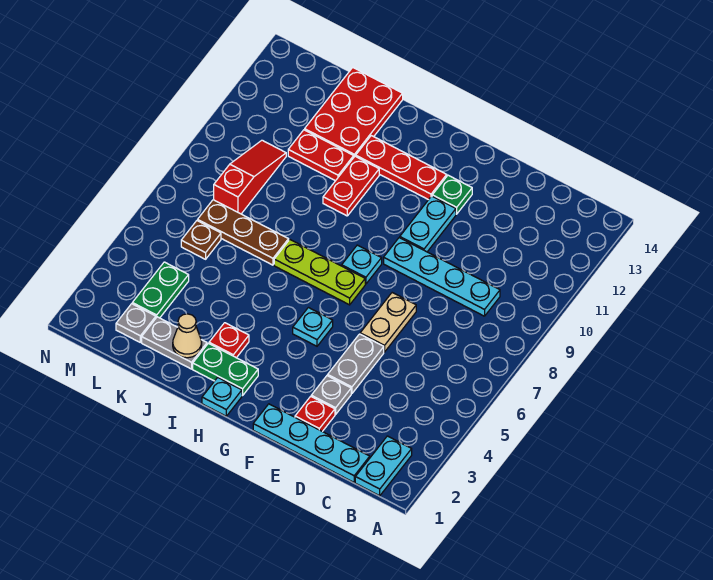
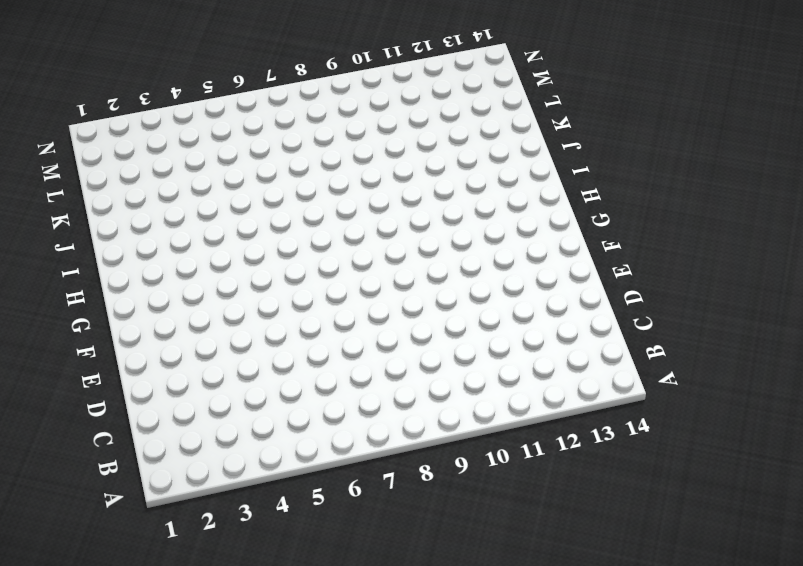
none -> cyan 1x2 plate [355,436,412,496]
none -> cyan 1x4 plate [253,404,370,482]
none -> cyan 1x4 plate [384,238,500,316]

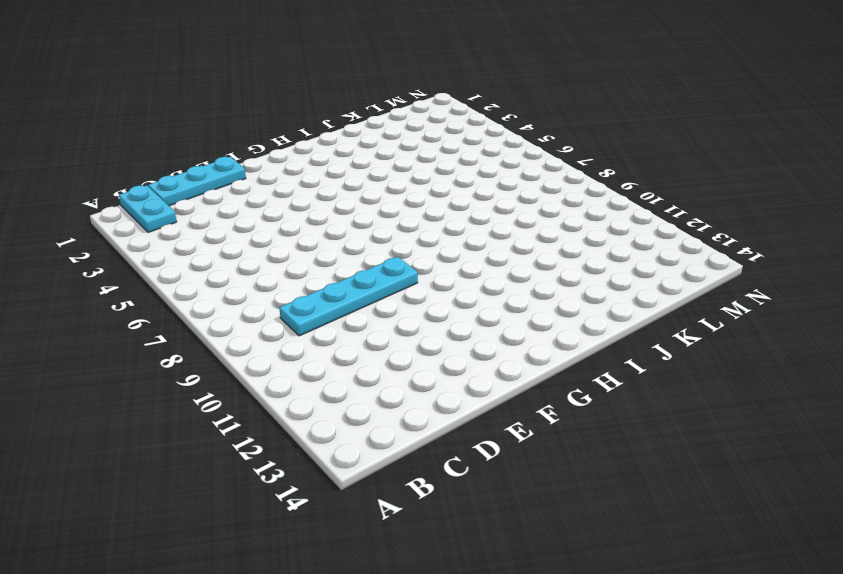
cyan 1x3 plate [148,157,246,206] -> cyan 1x4 plate [253,404,370,482]
none -> red 1x1 plate [295,396,335,431]
none -> grey 1x1 plate [311,376,351,414]
none -> grey 1x2 plate [328,334,384,394]

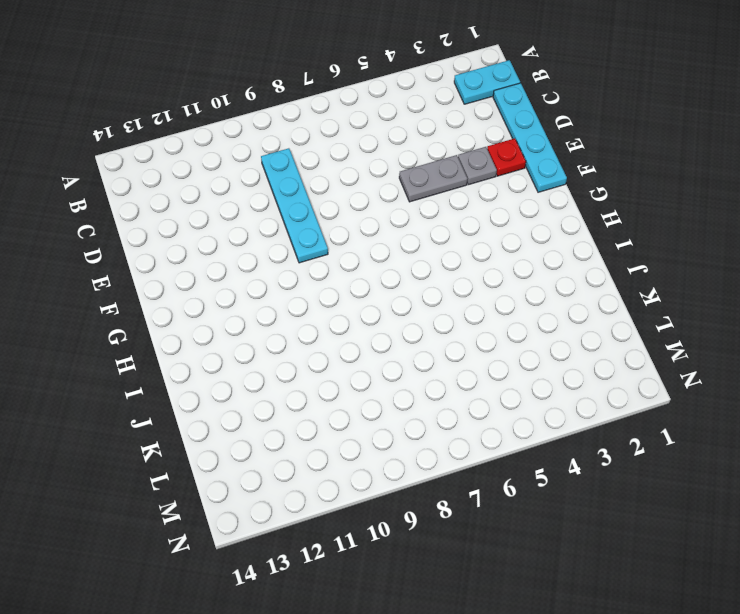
none -> tan 1x2 plate [360,293,416,352]
none -> cyan 1x2 plate [400,196,456,252]
none -> green 1x1 plate [432,175,472,214]

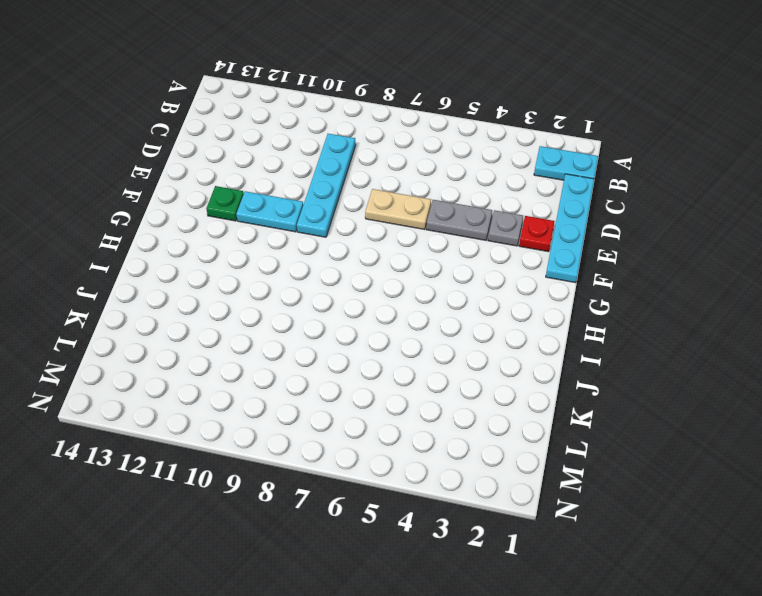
none -> cyan 1x1 plate [293,308,333,346]
none -> lime 1x3 plate [274,240,365,305]
none -> cyan 1x1 plate [342,245,382,284]

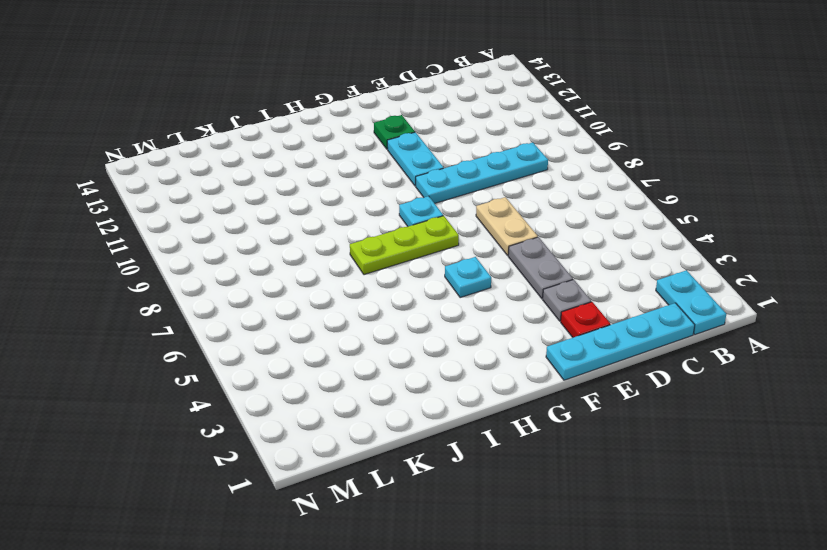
none -> red 1x3 plate [356,136,447,200]
none -> cyan 1x1 plate [202,377,242,416]
none -> green 1x2 plate [193,343,258,395]

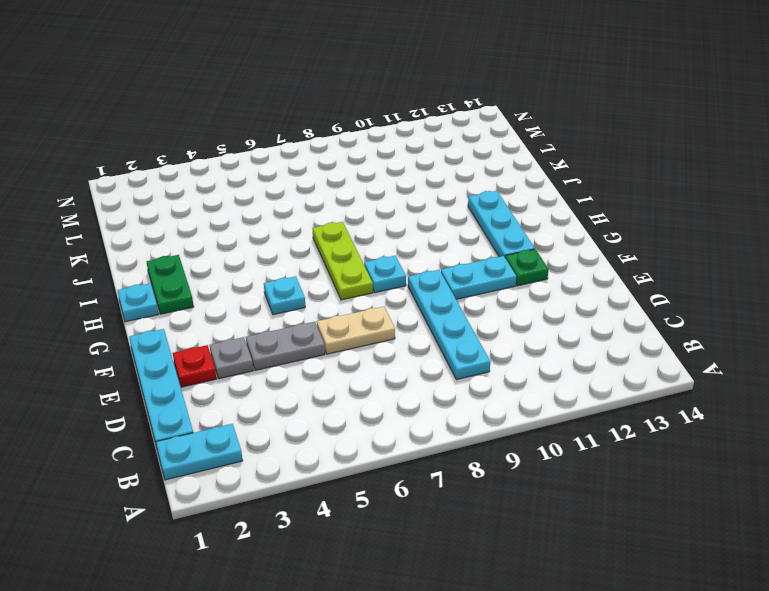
cyan 1x3 plate [468,191,535,257] -> red 1x3 plate [356,136,447,200]
none -> red 1x1 plate [209,323,249,358]
none -> red 1x2 plate [323,156,379,216]
none -> grey 1x2 plate [142,317,207,369]

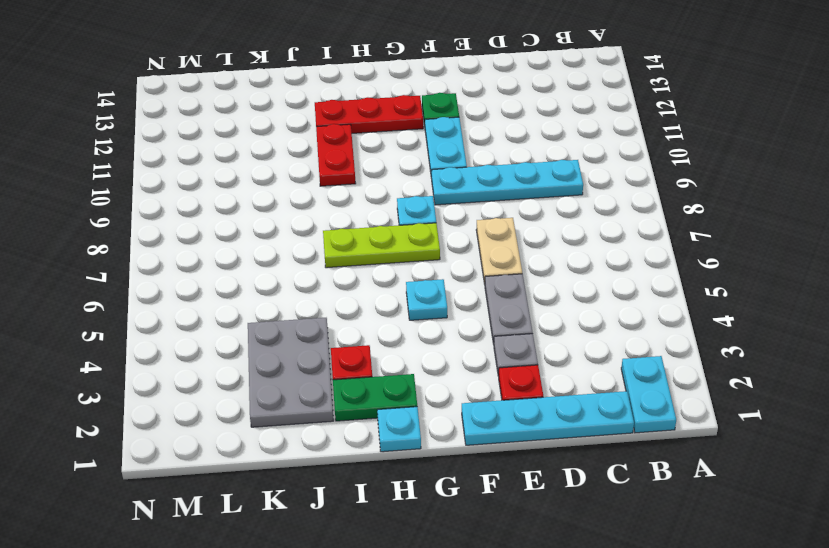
grey 2x3 plate [248,318,333,427] -> grey 1x2 plate [142,317,207,369]
none -> brown 1x3 plate [198,200,289,265]
none -> red 1x2 plate [288,130,354,181]
none -> red 2x3 plate [305,68,403,157]

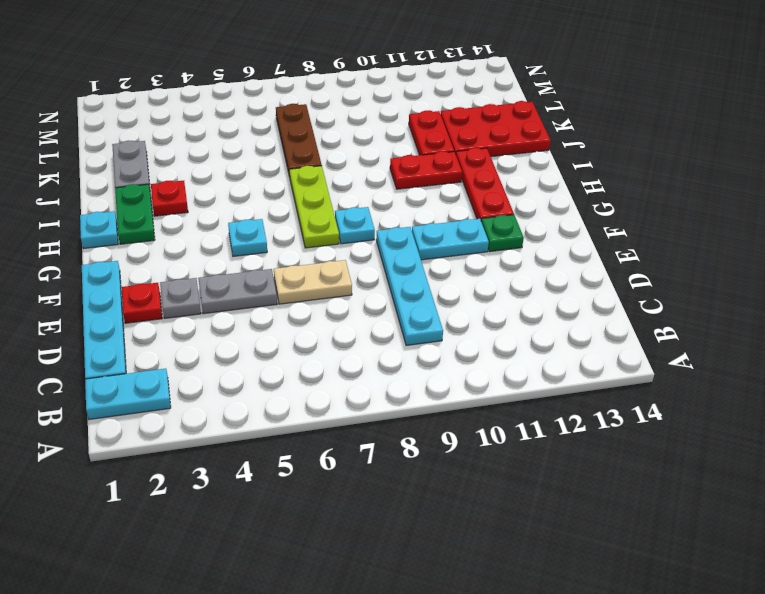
none -> grey 1x1 plate [116,304,156,342]
none -> green 1x2 plate [132,262,189,318]
none -> brown 1x1 plate [181,221,221,259]

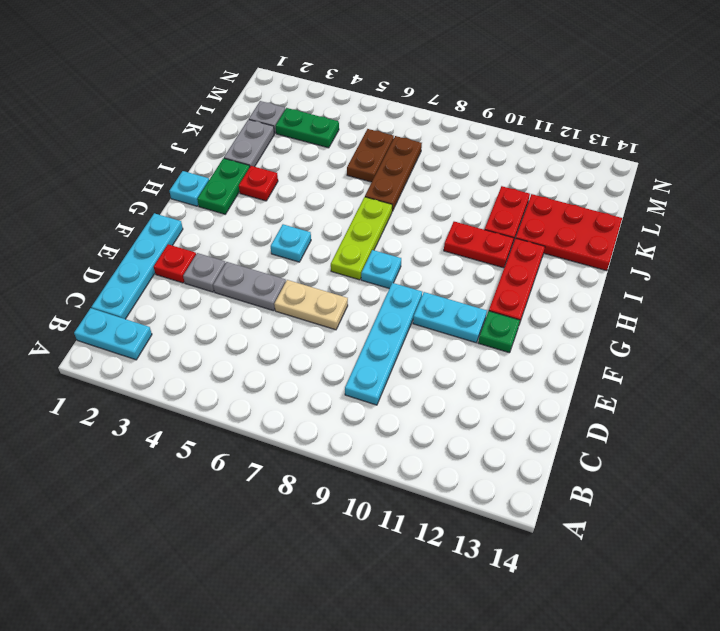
brown 1x2 plate [347,129,394,182] -> brown 1x1 plate [181,221,221,259]
none -> red 1x3 slope [214,140,286,214]
none -> tan 1x1 cone [173,314,202,358]

